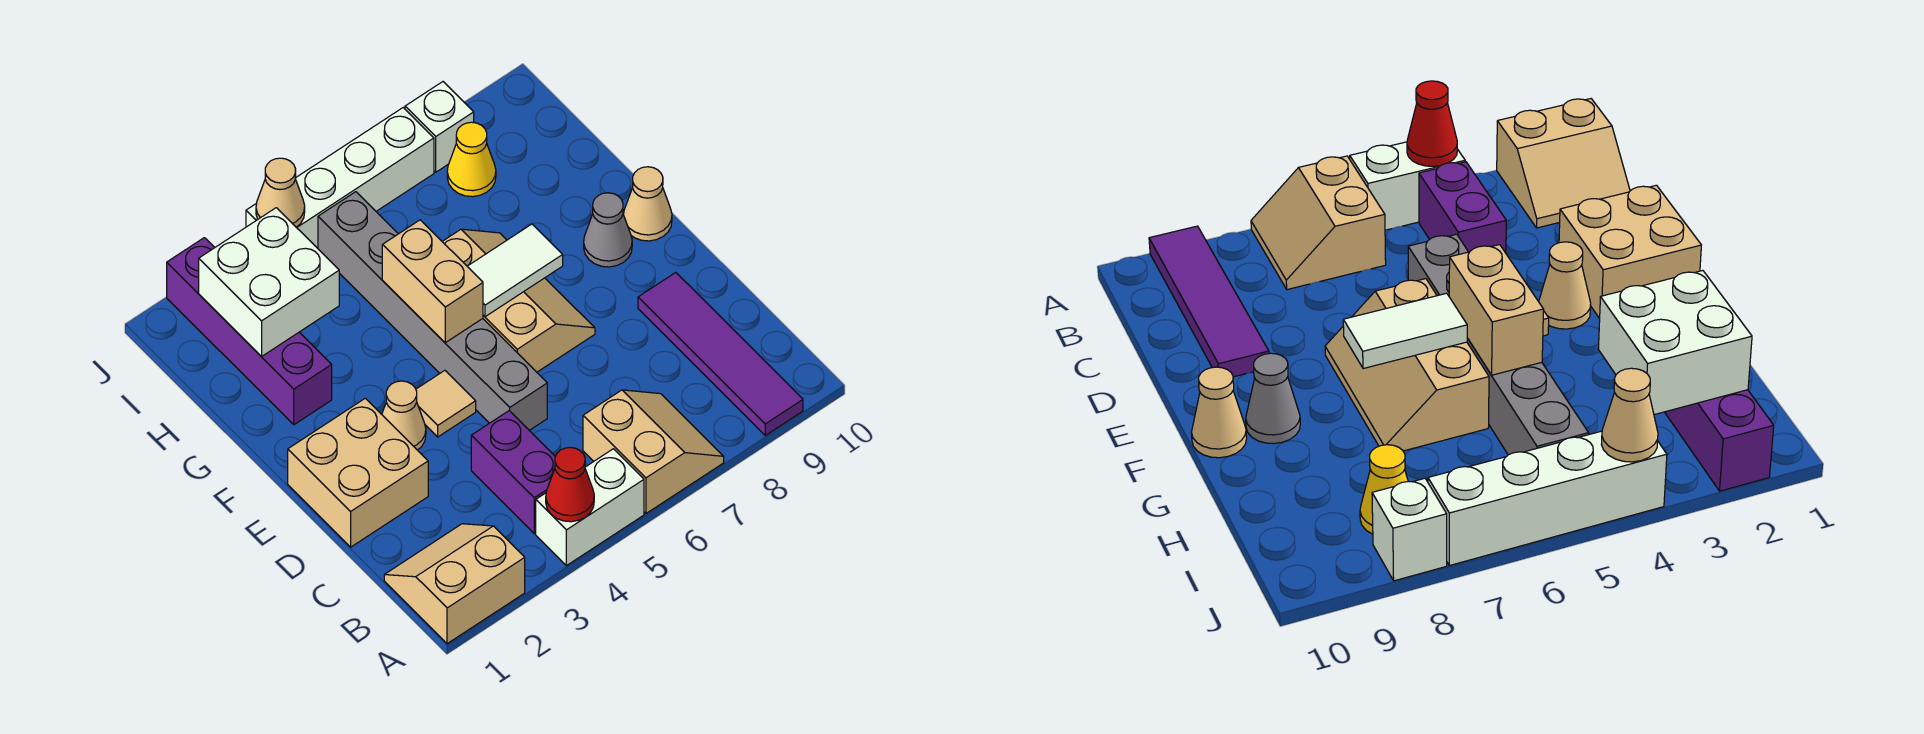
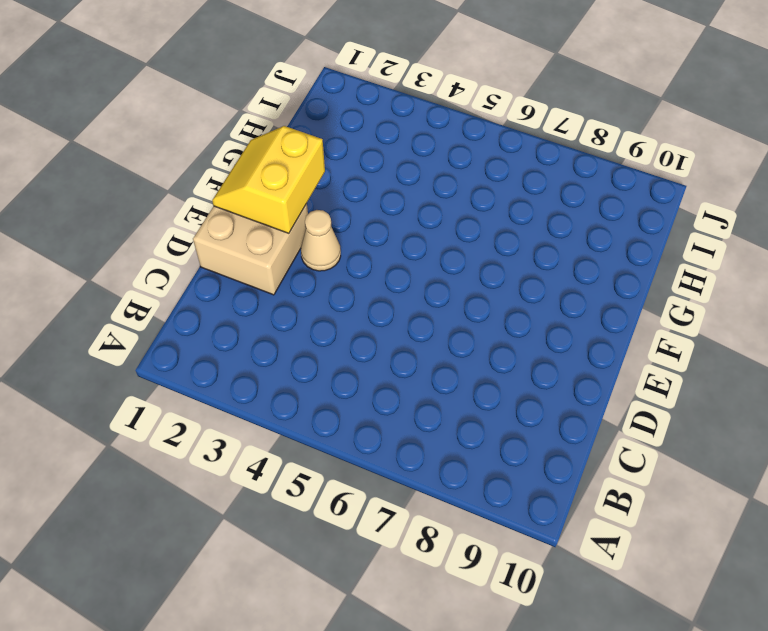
yellow 2x2 slope [212,126,325,233] -> none
none -> tan 2x2 slope [384,524,525,644]
none -> white 1x2 brick [536,449,644,566]
none -> tan 2x2 slope [583,390,724,513]

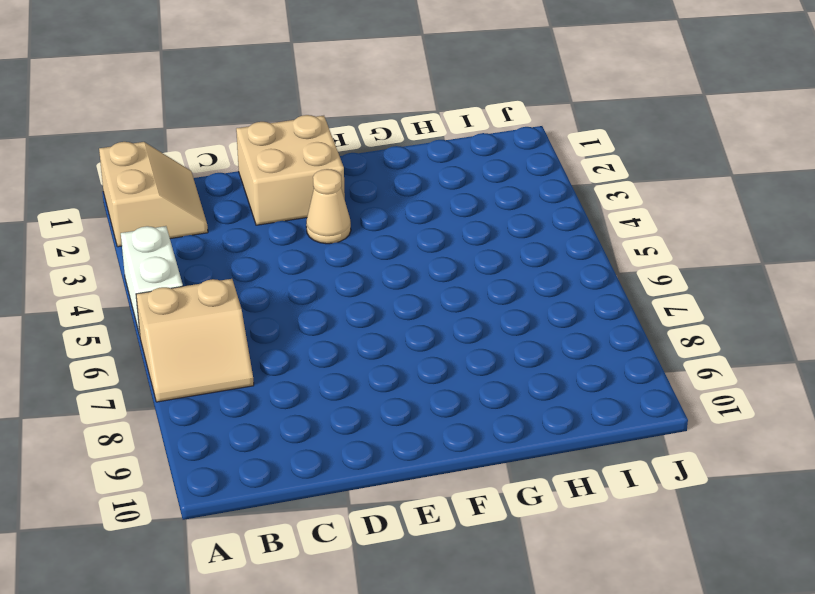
none -> purple 1x4 tile [638,273,803,435]
none -> purple 1x2 brick [471,411,555,533]
none -> grey 1x6 brick [318,192,547,430]

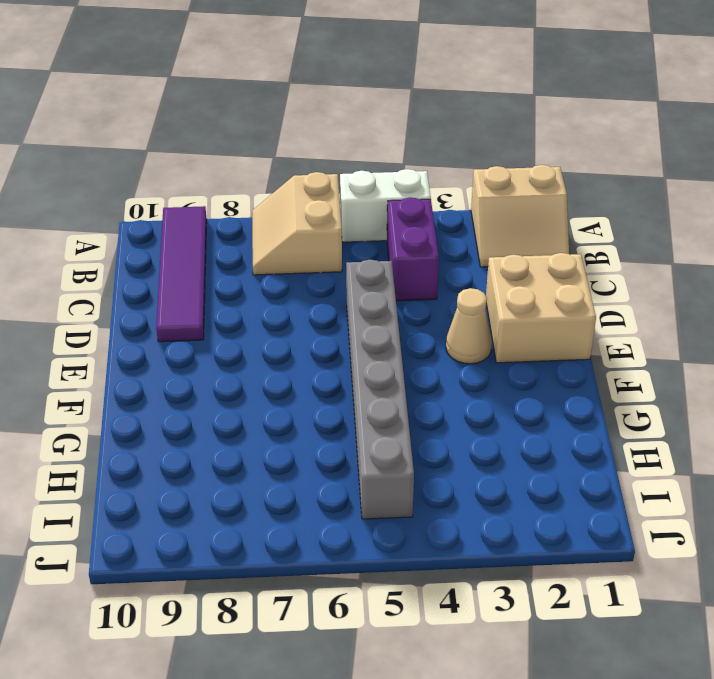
none -> tan 1x1 tile [416,370,476,437]
none -> tan 2x3 slope [442,229,595,372]
none -> grey 1x1 cone [584,193,632,267]

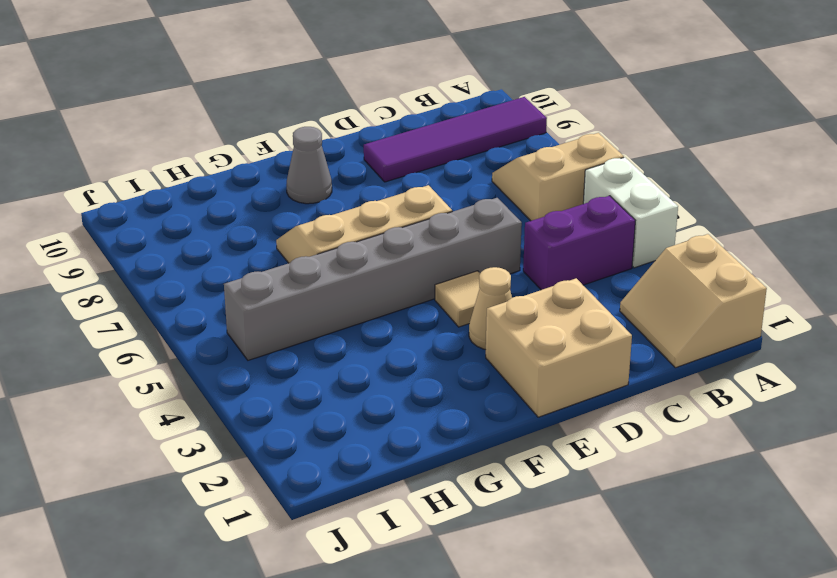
none -> tan 1x1 cone [624,167,672,241]
none -> purple 1x4 brick [167,238,332,425]
none -> yellow 1x1 cone [447,122,496,197]

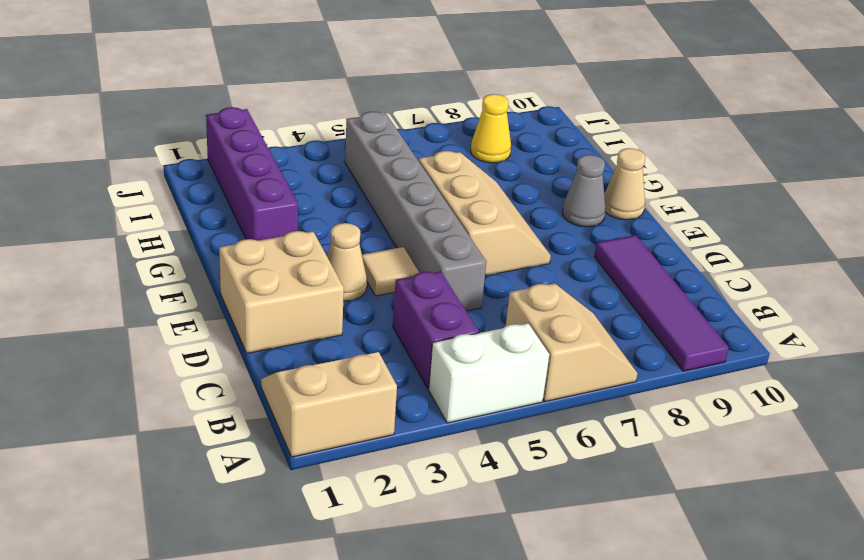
none -> white 1x4 brick [246,108,434,248]
none -> white 1x1 brick [405,82,474,172]
none -> red 1x1 cone [546,447,594,522]

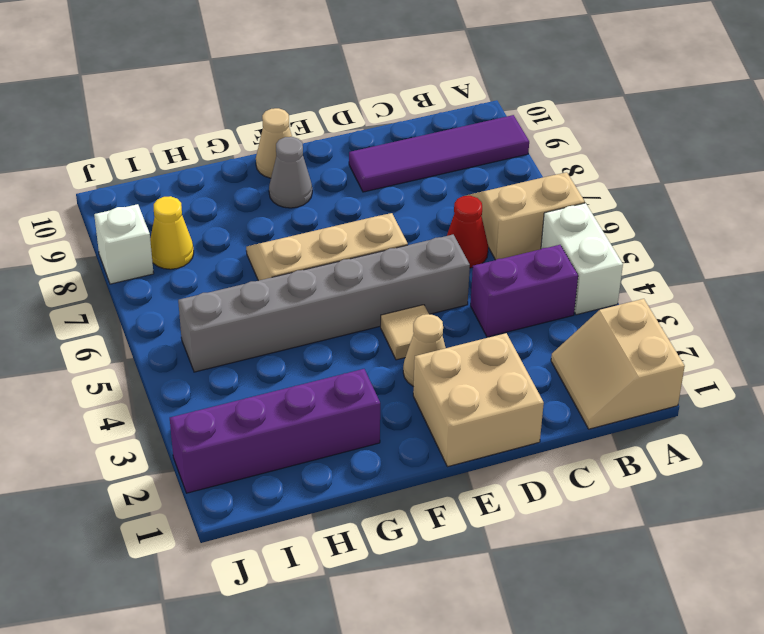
red 1x1 cone [447,196,488,268] -> red 1x1 cone moved to [546,447,594,522]
none -> white 1x4 brick [246,108,434,248]
none -> tan 1x2 brick [382,220,483,343]
none -> white 1x2 tile [467,224,563,317]

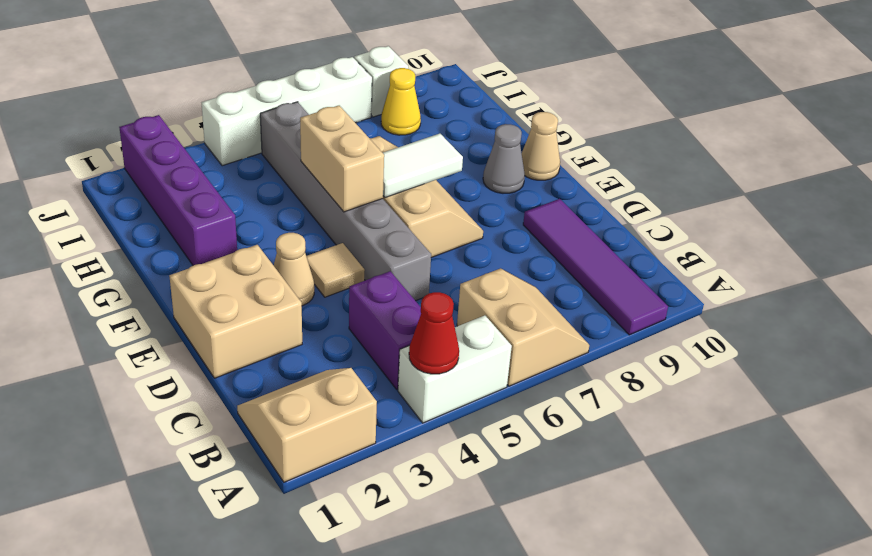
none -> white 2x2 brick [199,208,339,357]
none -> tan 1x1 cone [256,158,305,227]

